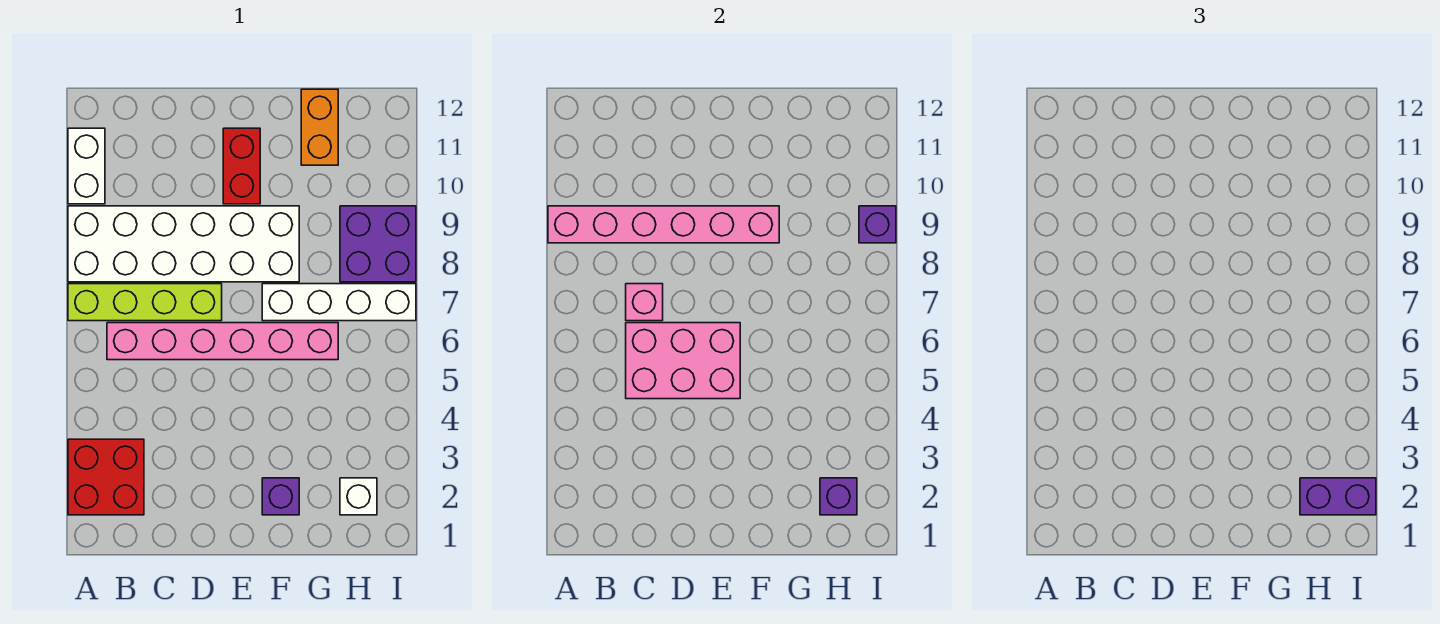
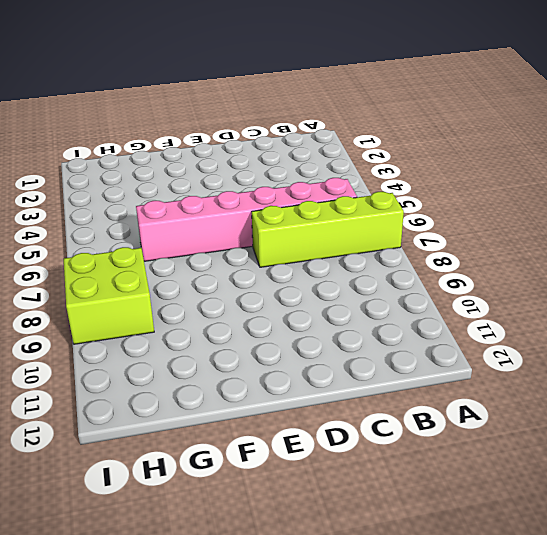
lime 2x2 brick [64,247,154,344] -> purple 2x2 brick [340,206,416,282]
none -> red 2x2 brick [68,439,144,515]
none -> white 2x6 brick [68,206,299,282]
none -> white 1x2 brick [68,128,105,204]

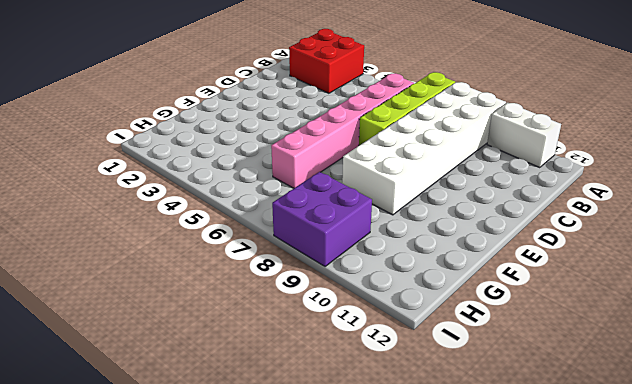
none -> red 1x2 brick [223,128,260,204]
none -> purple 1x1 brick [262,478,299,515]
none -> white 1x4 brick [262,284,416,321]

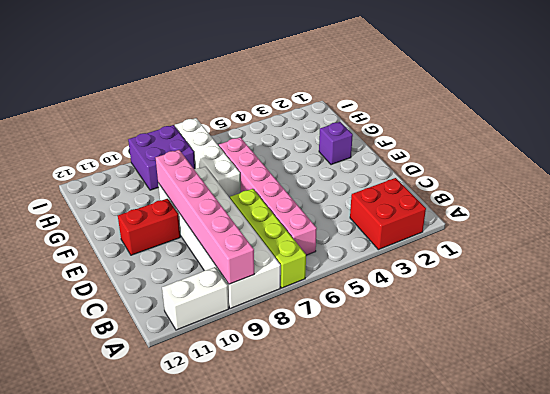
none -> orange 1x2 brick [301,89,338,165]
none -> white 1x1 brick [340,478,377,515]
none -> pink 2x3 brick [626,323,740,399]

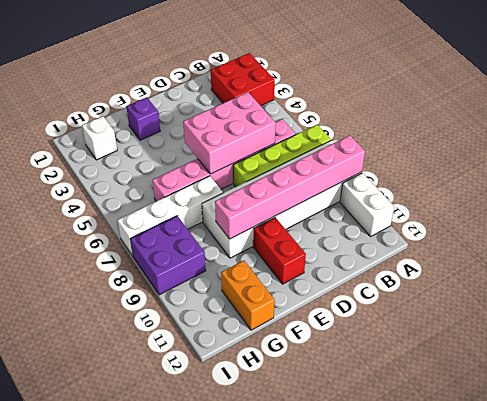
none -> pink 1x1 brick [626,284,663,321]
none -> purple 1x1 brick [820,478,857,515]
none -> purple 1x1 brick [859,206,896,243]

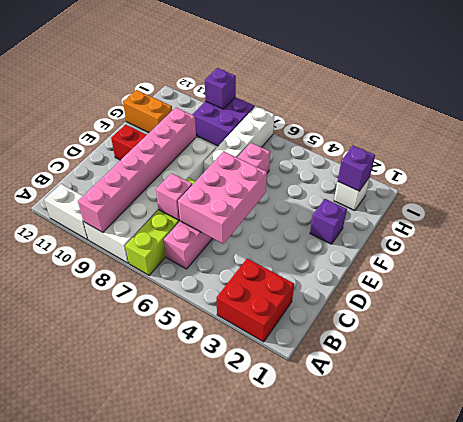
none -> purple 1x2 brick [1300,478,1376,515]

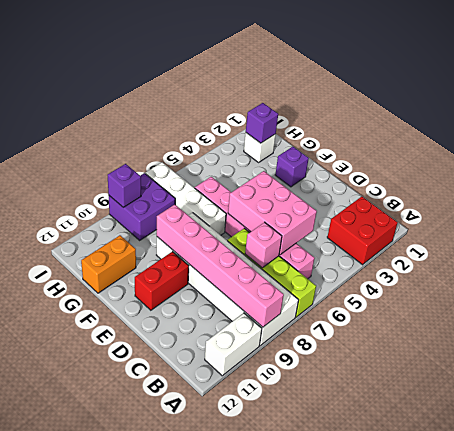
none -> purple 1x2 brick [1300,478,1376,515]

